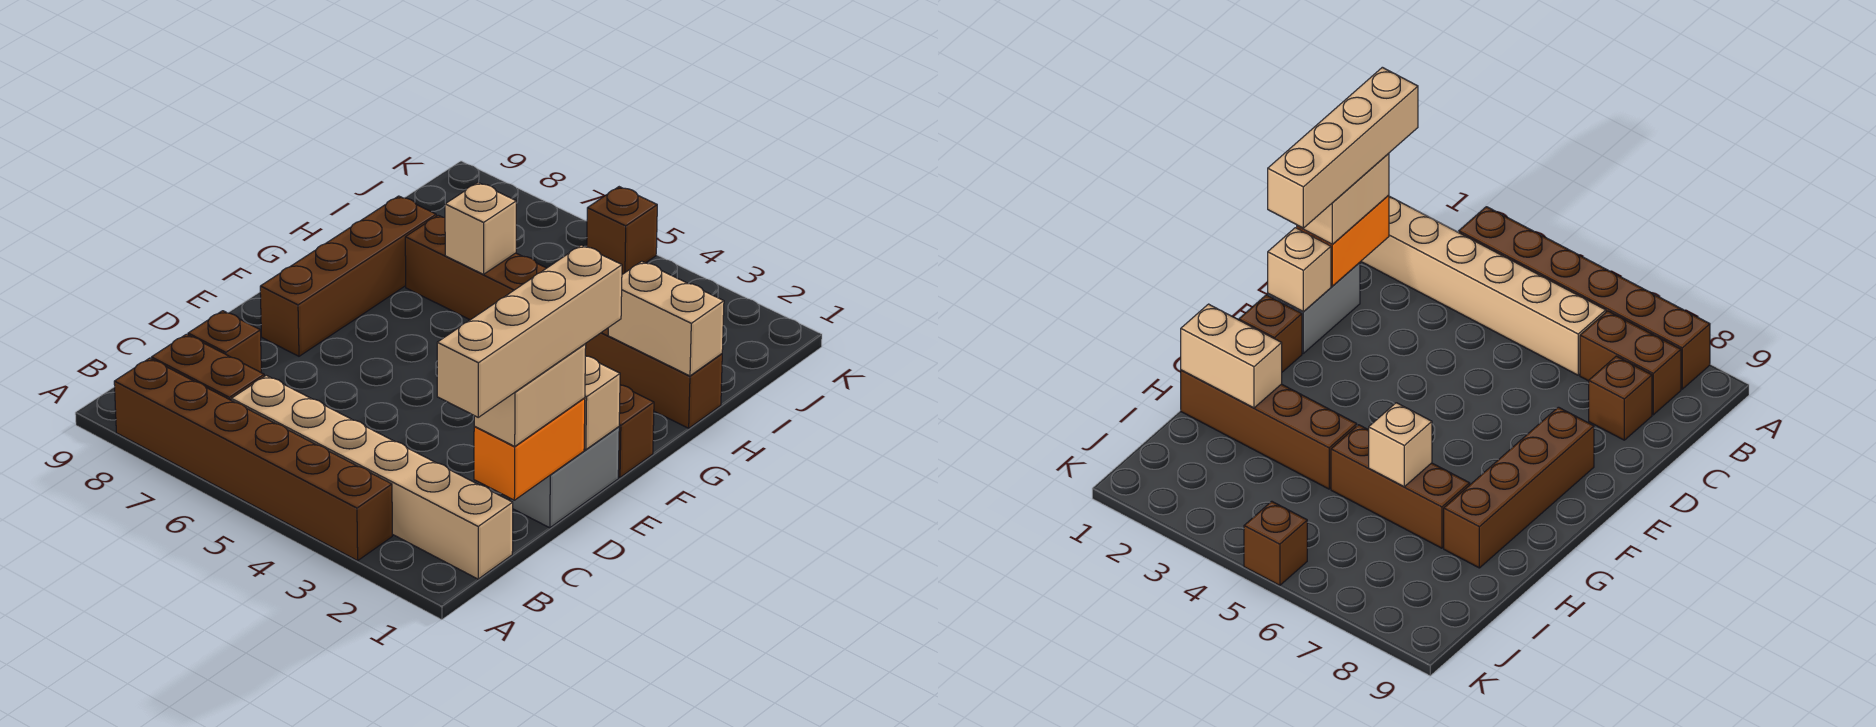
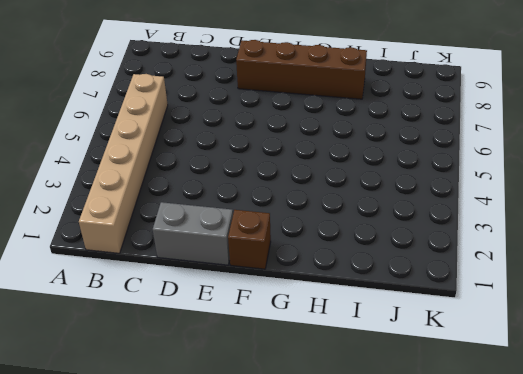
none -> brown 1x6 brick [114,358,392,561]
none -> brown 1x2 brick [151,334,264,400]
none -> brown 1x1 brick [188,311,261,372]

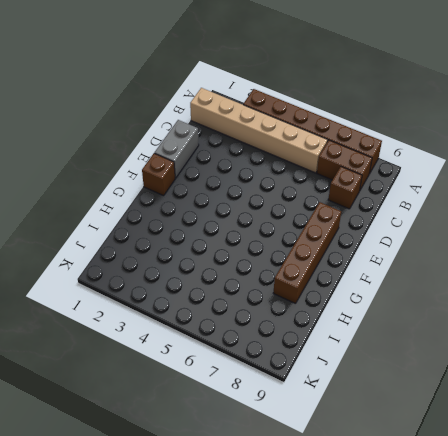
none -> brown 1x4 brick [585,328,722,428]
none -> brown 1x3 brick [405,215,546,320]
none -> brown 1x1 brick [587,187,657,274]

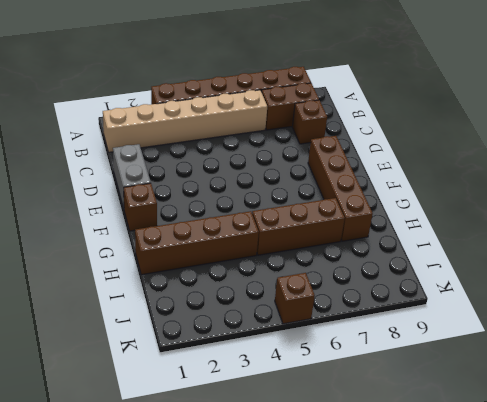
none -> orange 1x2 brick [474,398,585,500]
none -> tan 1x1 brick [584,356,620,450]
none -> tan 1x2 brick [608,261,724,376]

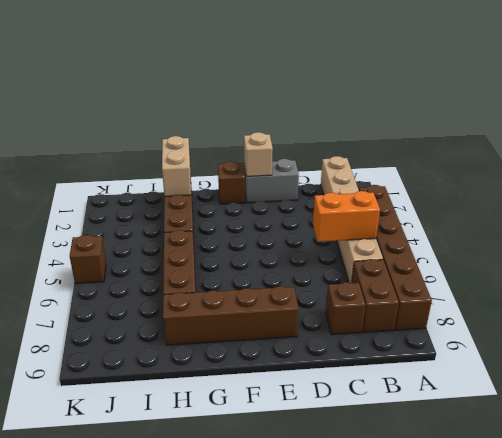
orange 1x2 brick [313,191,380,242] -> orange 1x2 brick moved to [474,398,585,500]
none -> tan 1x1 brick [445,182,516,274]
none -> tan 1x2 brick [474,344,586,446]
none -> tan 1x4 brick [437,245,622,417]

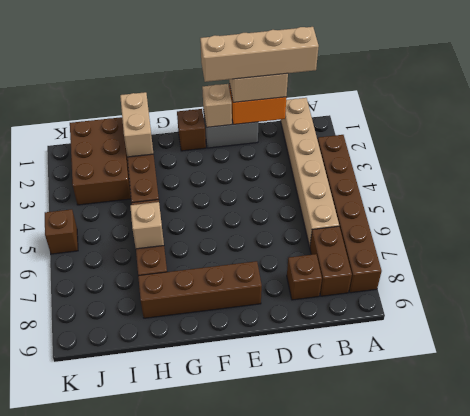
brown 2x3 brick [70,117,131,205] -> none

